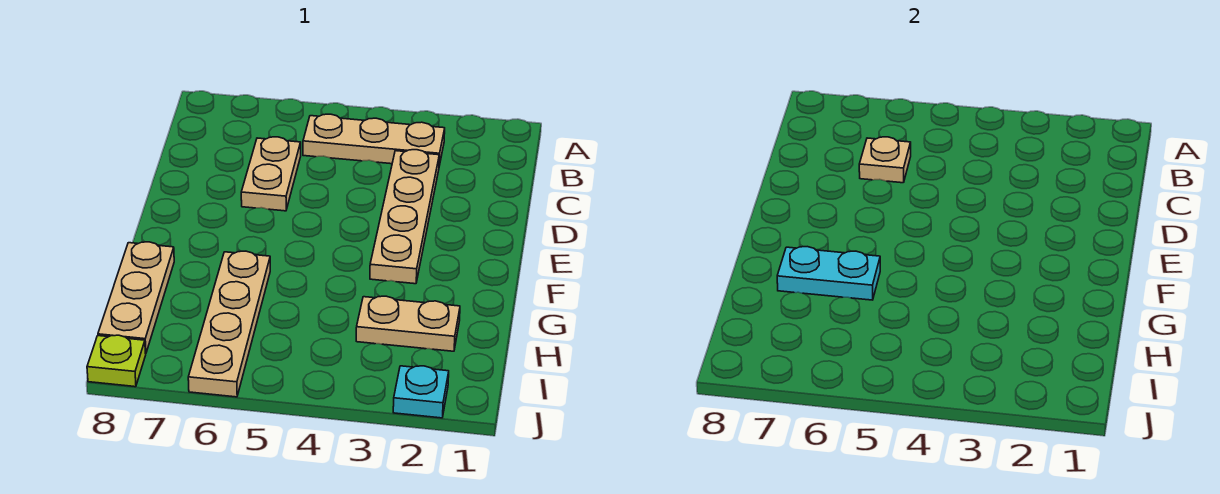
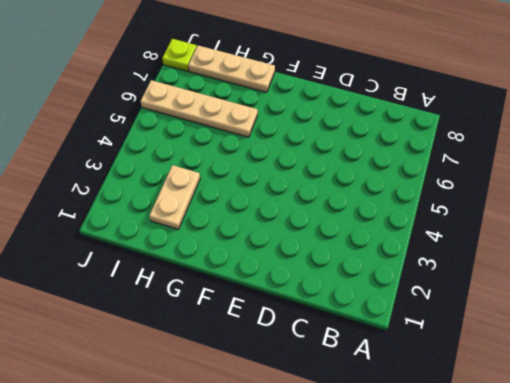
none -> tan 1x3 plate [303,114,445,166]
none -> tan 1x4 plate [370,150,439,284]

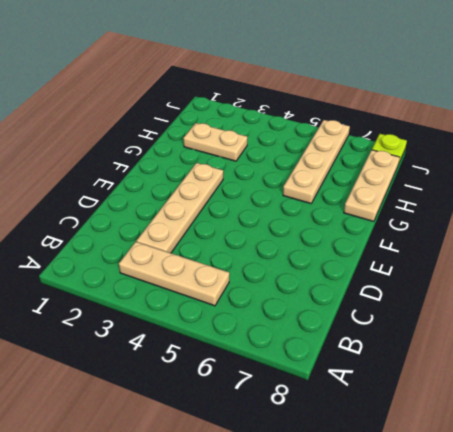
none -> tan 1x2 plate [241,137,301,211]
none -> cyan 1x1 plate [393,366,449,418]

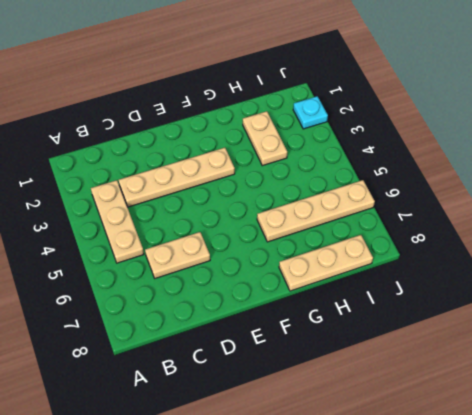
none -> lime 1x1 plate [87,335,146,387]
none -> tan 1x1 plate [859,137,911,183]

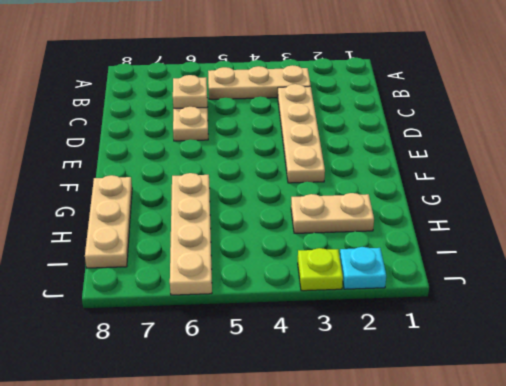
lime 1x1 plate [298,248,343,291] -> lime 1x1 plate moved to [87,335,146,387]
none -> cyan 1x2 plate [777,247,880,300]

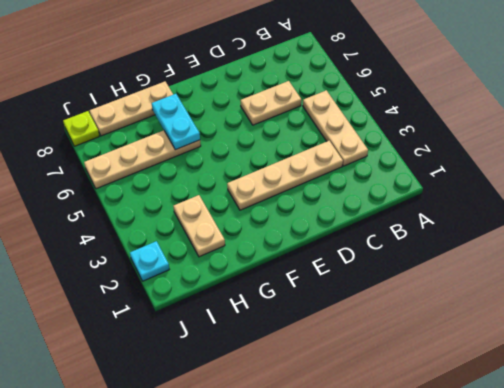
none -> tan 1x1 plate [859,137,911,183]

